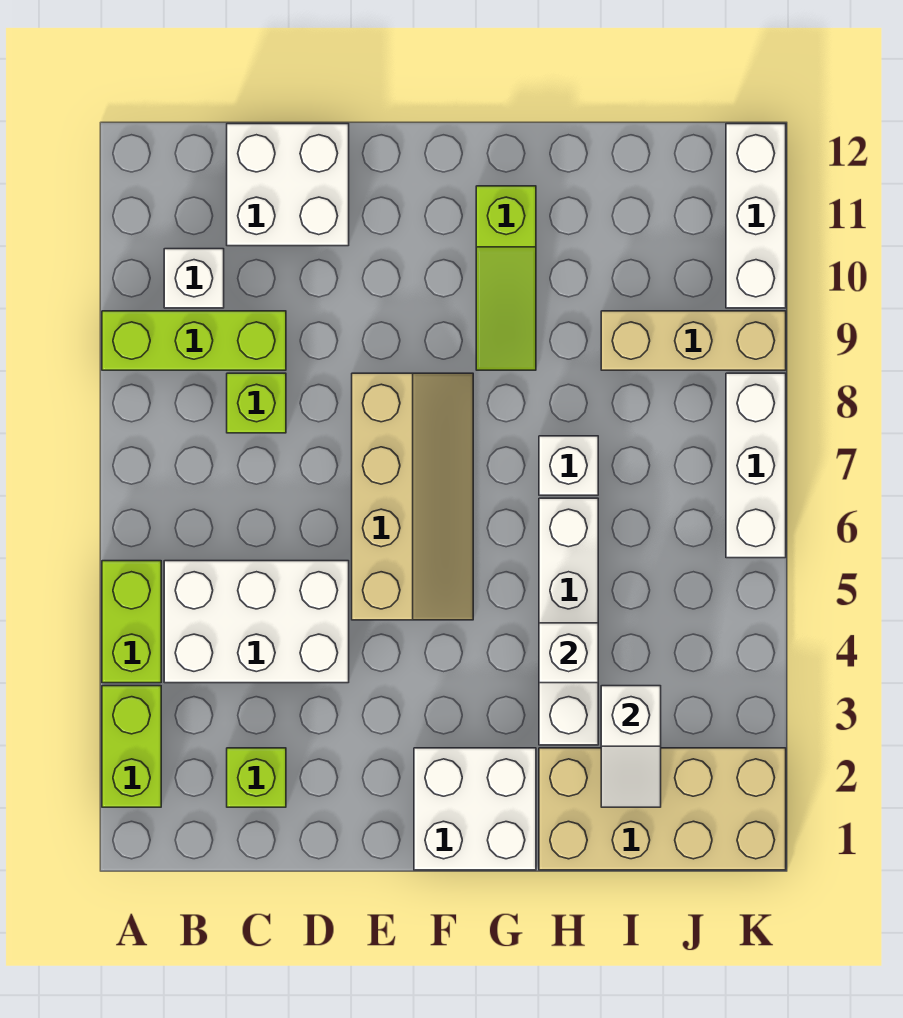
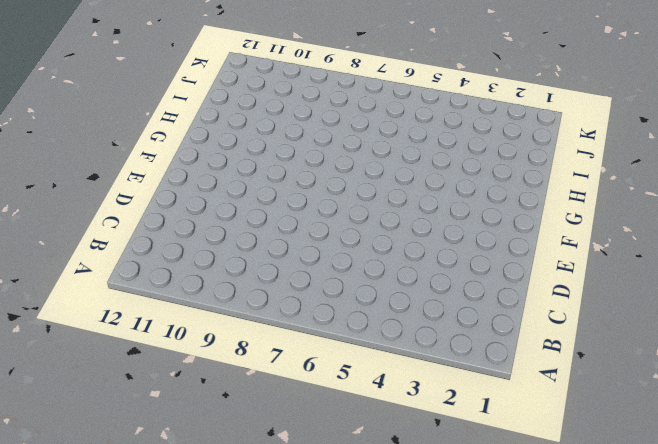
none -> lime 1x2 brick [102,686,161,807]
none -> lime 1x2 brick [102,561,161,683]
none -> lime 1x3 brick [102,311,286,370]

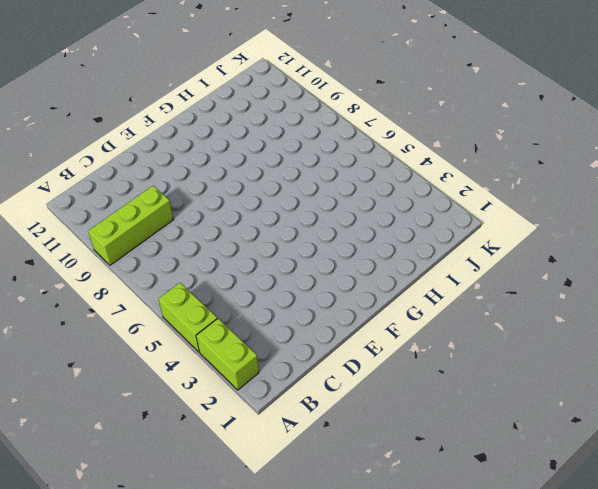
none -> white 2x3 brick [164,561,349,683]
none -> white 1x1 brick [164,249,224,308]
none -> lime 1x1 brick [227,748,286,807]

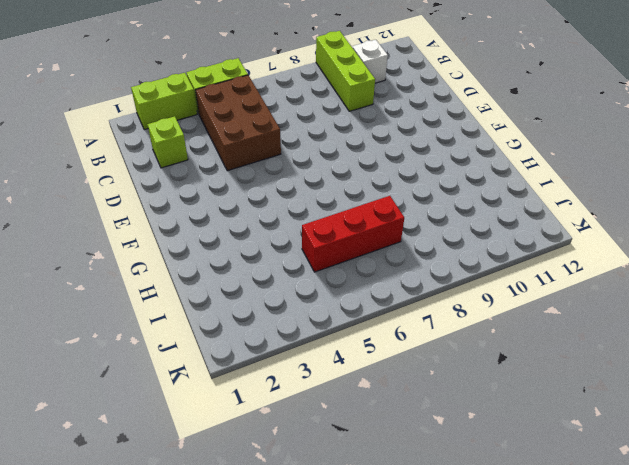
brown 2x3 brick [195,75,281,171] -> white 2x3 brick [164,561,349,683]
red 1x3 brick [302,196,404,272] -> none
none -> lime 1x1 brick [227,373,286,433]
none -> white 2x2 brick [227,124,349,246]
none -> tan 2x4 slope [352,373,473,620]

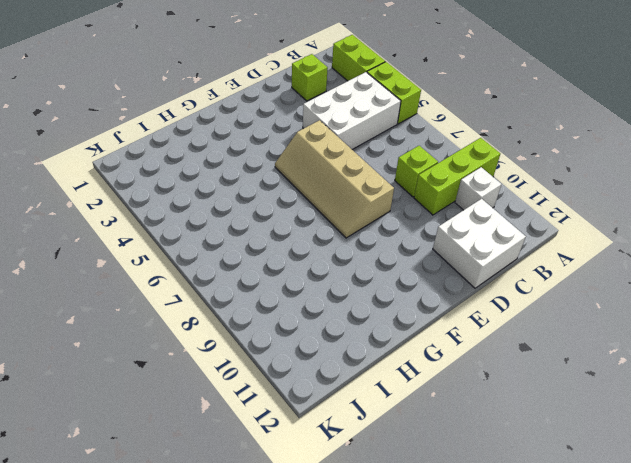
none -> white 2x2 brick [414,748,536,870]
none -> lime 1x3 slope [476,186,536,370]
none -> tan 2x4 brick [539,748,786,870]

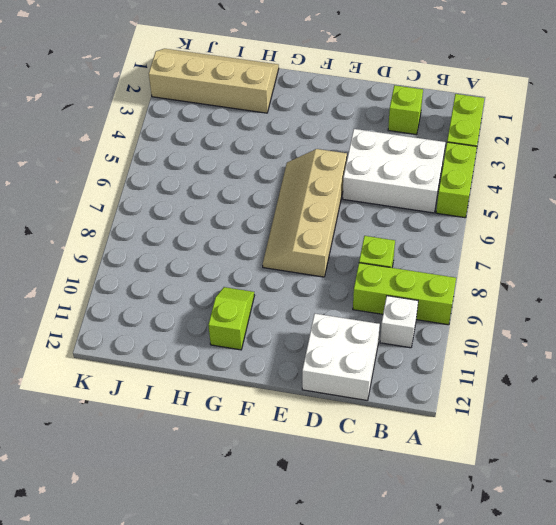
lime 1x2 slope [208,287,254,350] -> lime 1x3 slope [476,186,536,370]
tan 2x4 slope [149,49,279,113] -> tan 2x4 brick [539,748,786,870]
none -> white 2x2 brick [414,748,536,870]
none -> white 1x4 brick [539,498,598,745]
none -> white 1x1 brick [539,436,598,495]

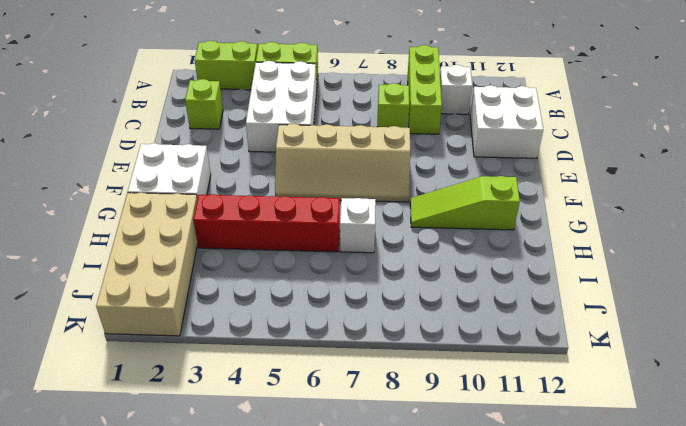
red 1x4 brick [193,194,340,252] -> white 1x4 brick [539,498,598,745]
none -> tan 1x3 brick [601,311,786,370]
none -> white 1x3 brick [726,373,786,558]
none -> white 1x3 brick [726,124,786,308]

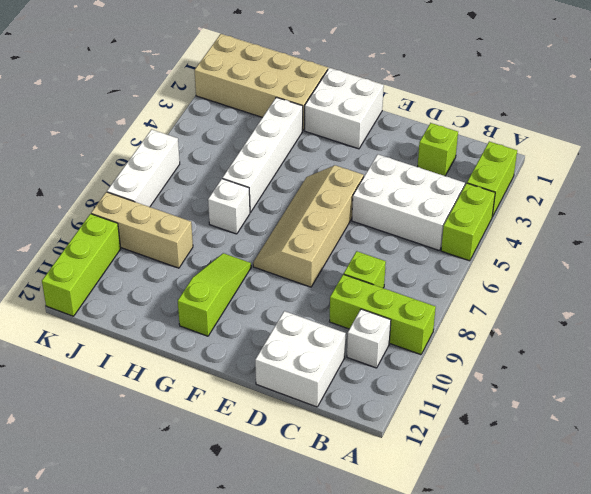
lime 1x3 brick [42,214,121,316] -> white 1x3 brick [726,124,786,308]
none -> white 1x1 brick [539,623,598,683]
none -> white 1x2 slope [601,686,661,807]

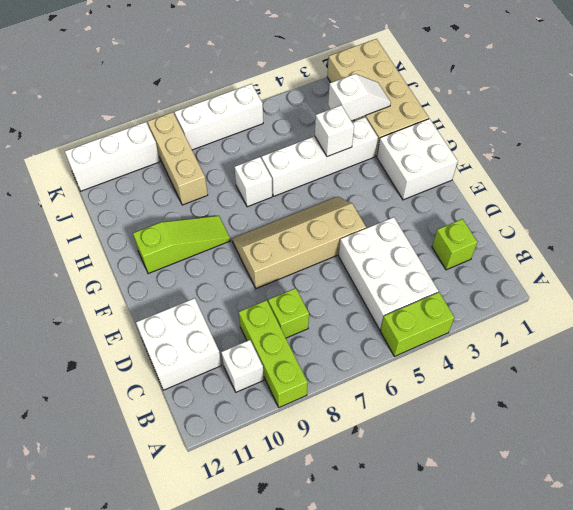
none -> lime 1x2 brick [102,686,161,807]

